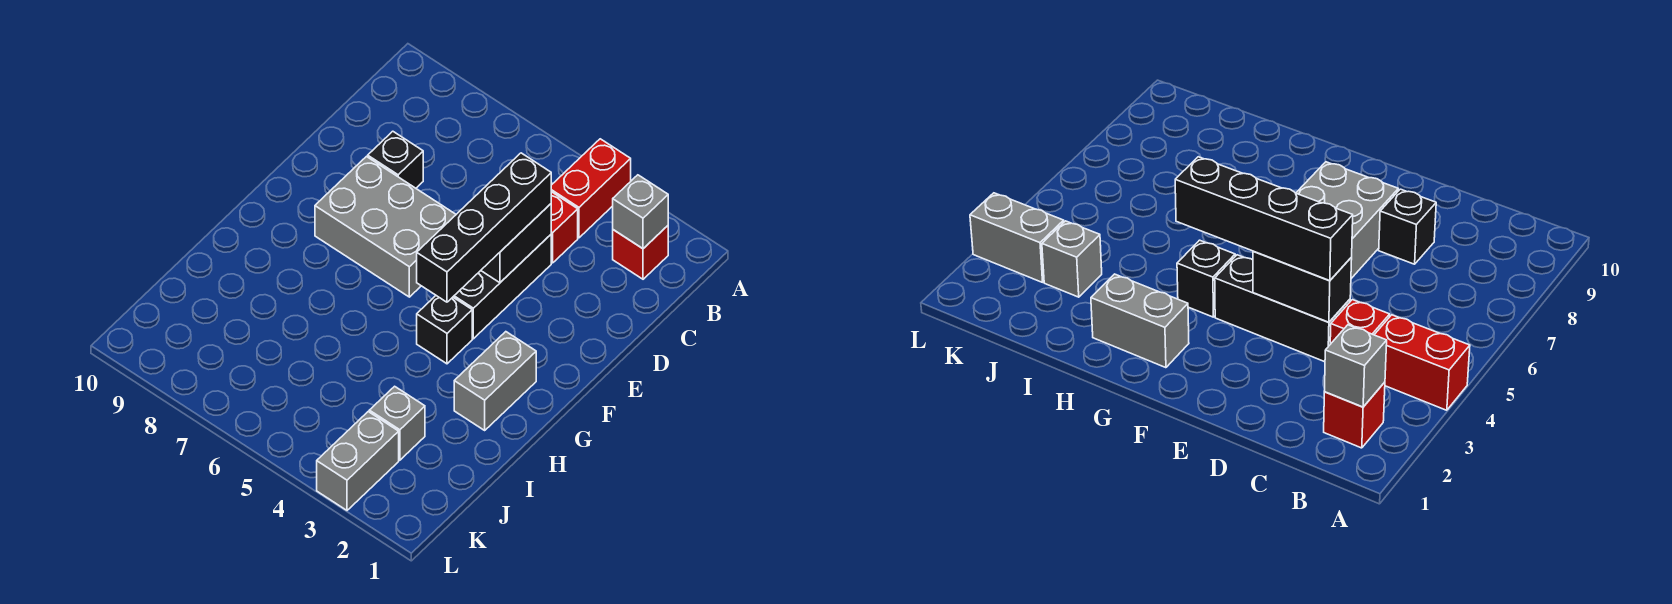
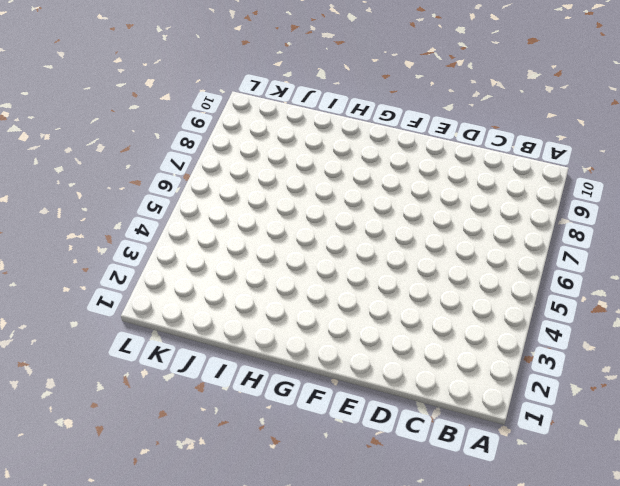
none -> red 1x2 brick [551,139,631,238]
none -> red 1x1 brick [613,226,668,279]
none -> red 1x1 brick [551,192,578,263]

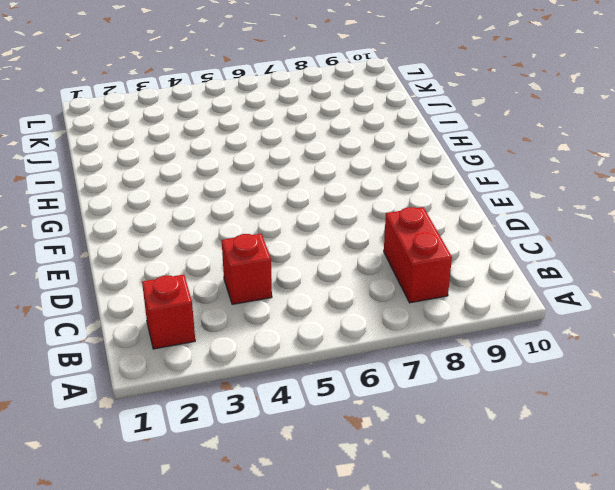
red 1x2 brick [384,207,452,303] -> red 1x2 brick moved to [551,139,631,238]
none -> black 1x3 brick [453,235,551,339]
none -> black 1x1 brick [368,131,423,188]
none -> grey 2x3 brick [315,157,456,297]

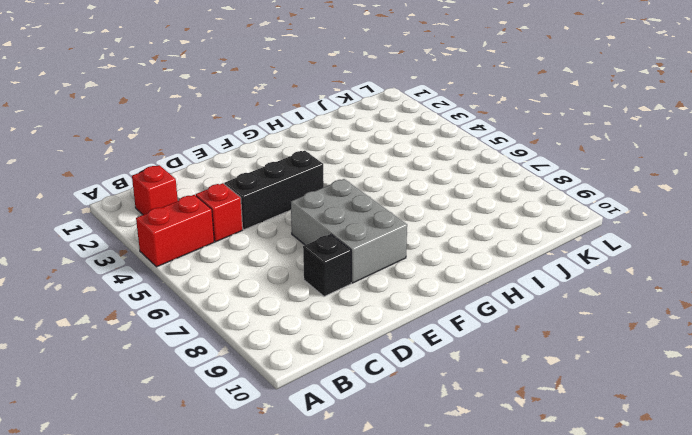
none -> grey 1x2 brick [454,332,536,430]
none -> black 1x1 brick [417,296,472,364]
none -> grey 1x1 brick [369,386,425,460]

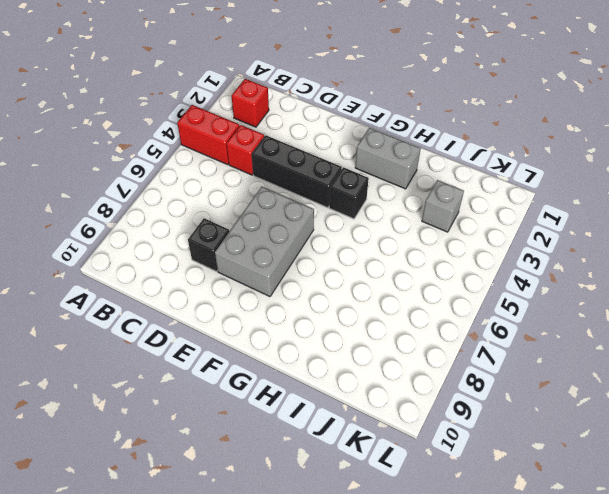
none -> grey 1x2 brick [317,412,399,510]
none -> grey 1x1 brick [613,175,668,249]
none -> black 1x2 brick [481,204,551,283]

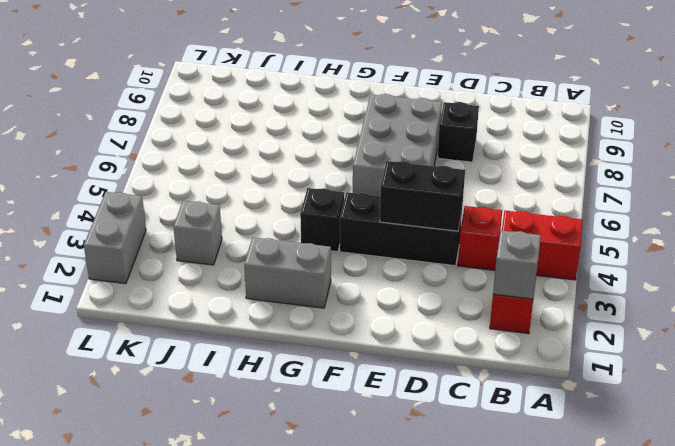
grey 1x2 brick [84,192,146,284] -> grey 1x2 brick turned to [317,412,399,510]
none -> black 1x4 brick [417,153,551,302]

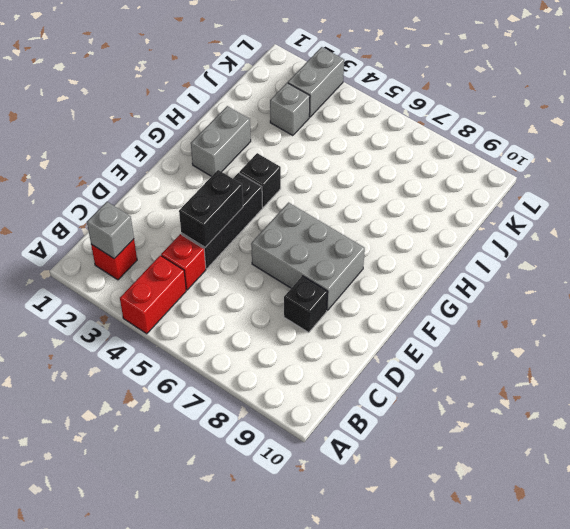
none -> black 1x4 brick [417,153,551,302]

